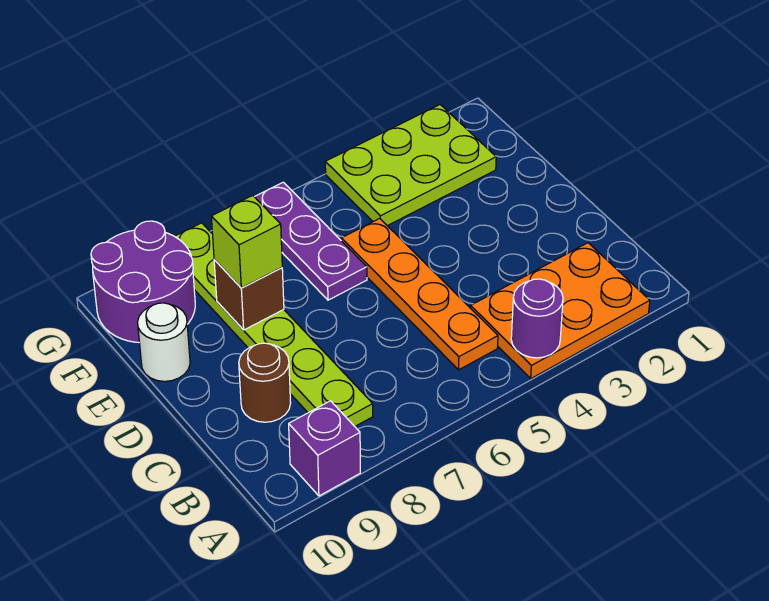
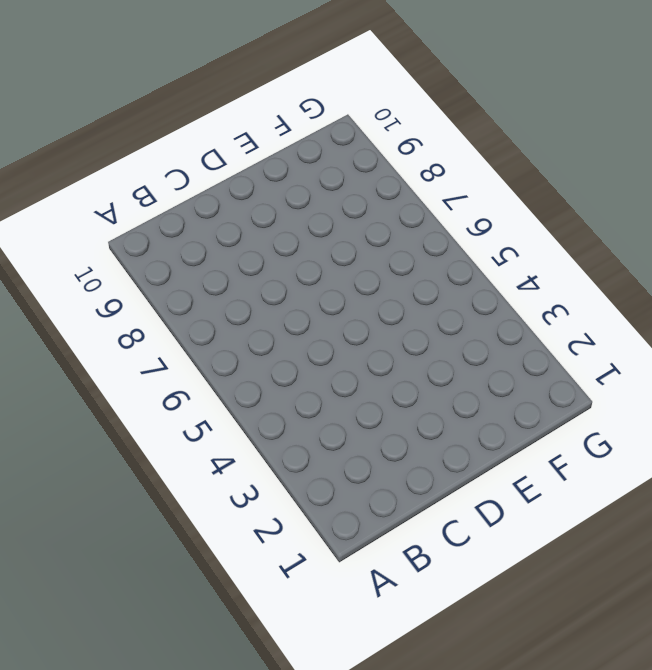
none -> orange 2x3 plate [471,243,650,378]
none -> purple 1x1 brick [289,401,360,496]
none -> orange 1x4 plate [341,218,498,370]

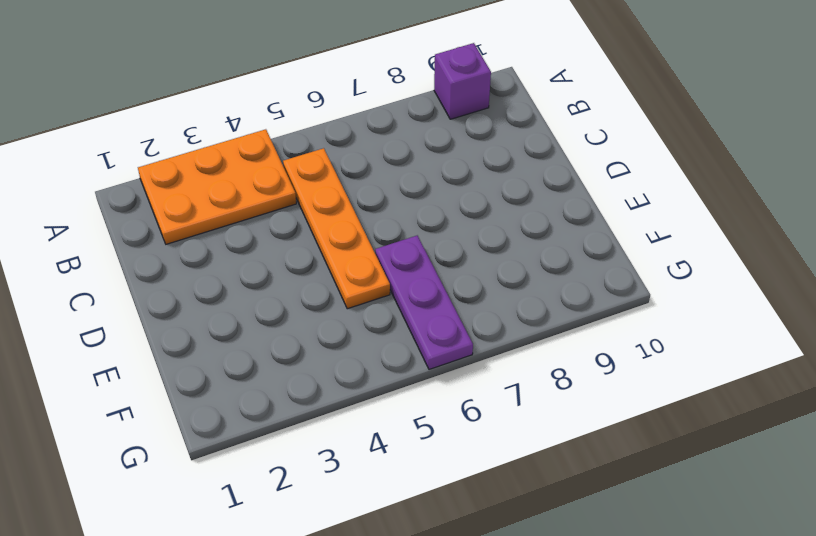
none -> lime 1x6 plate [175,223,373,426]
none -> brown 1x1 round brick [239,343,291,422]
none -> white 1x1 round brick [138,303,190,381]

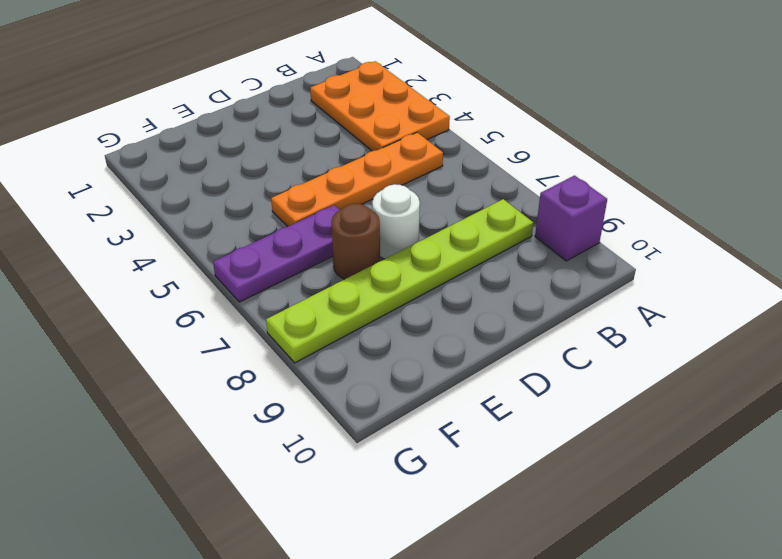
white 1x1 round brick [372,184,420,259] -> white 1x1 round brick moved to [138,303,190,381]
brown 1x1 round brick [331,204,380,279] -> brown 1x1 round brick moved to [239,343,291,422]
none -> lime 2x3 plate [325,105,496,226]
none -> purple 2x2 round brick [91,221,195,342]
none -> purple 1x1 round brick [511,279,563,358]

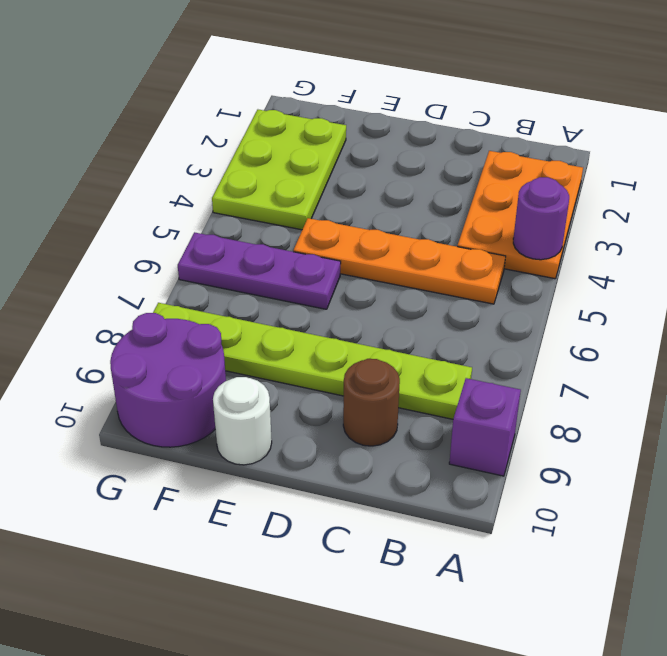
none -> brown 1x1 brick [214,259,284,330]
none -> lime 1x1 brick [211,196,282,288]

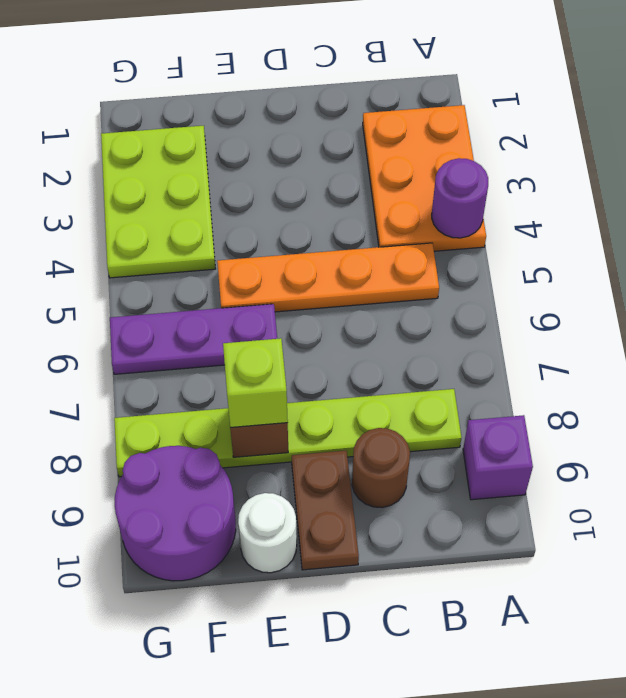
brown 1x2 plate [292,451,359,570] -> none

